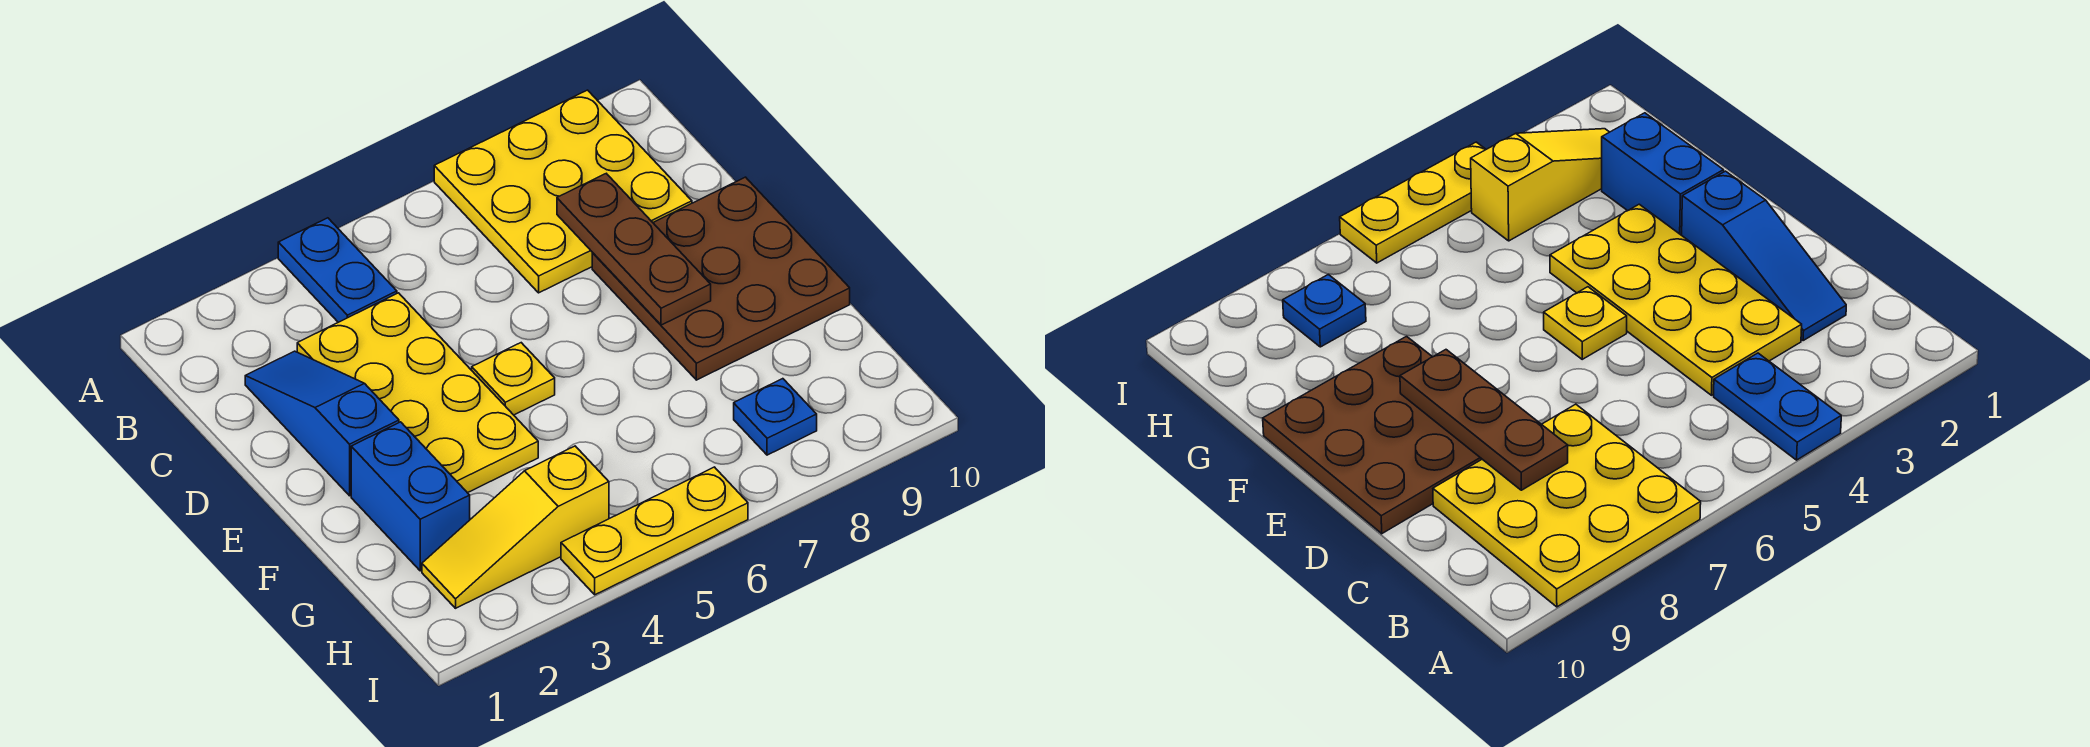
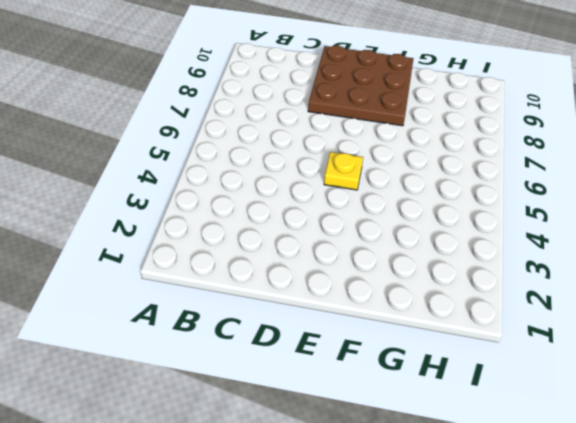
none -> blue 1x2 plate [278,218,397,322]
none -> yellow 3x3 plate [434,90,692,293]

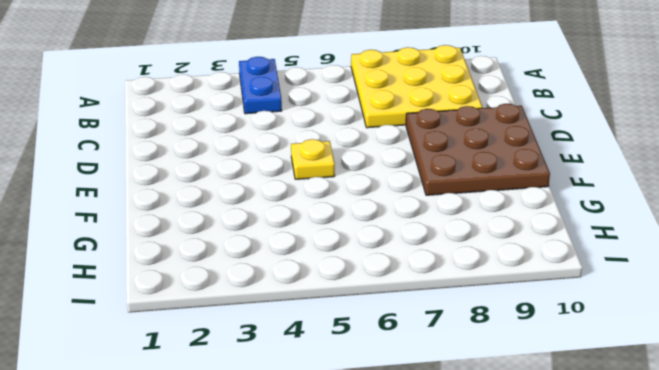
none -> blue 1x3 slope [245,351,399,496]
none -> yellow 2x4 plate [297,293,538,493]

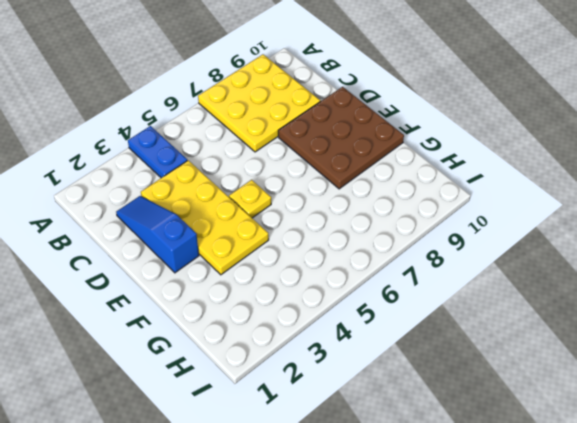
none -> blue 1x2 brick [351,422,470,571]
none -> yellow 1x3 slope [422,446,609,608]

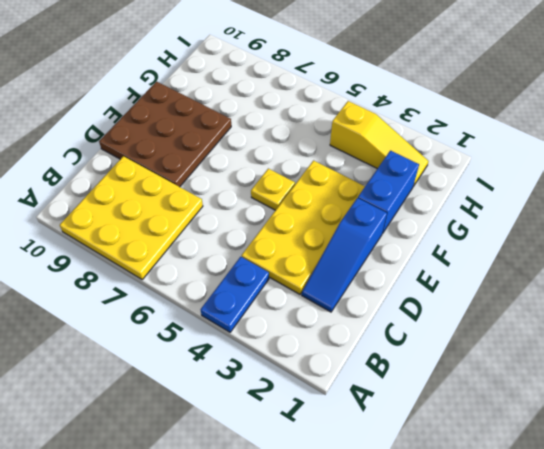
none -> blue 1x1 plate [734,379,817,455]
none -> yellow 1x3 plate [561,467,748,595]

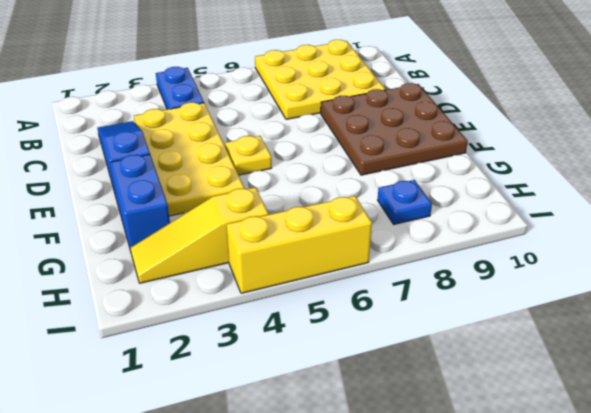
yellow 1x3 brick [226,196,372,293] -> yellow 1x3 plate [561,467,748,595]
none -> brown 1x3 plate [557,174,711,325]

